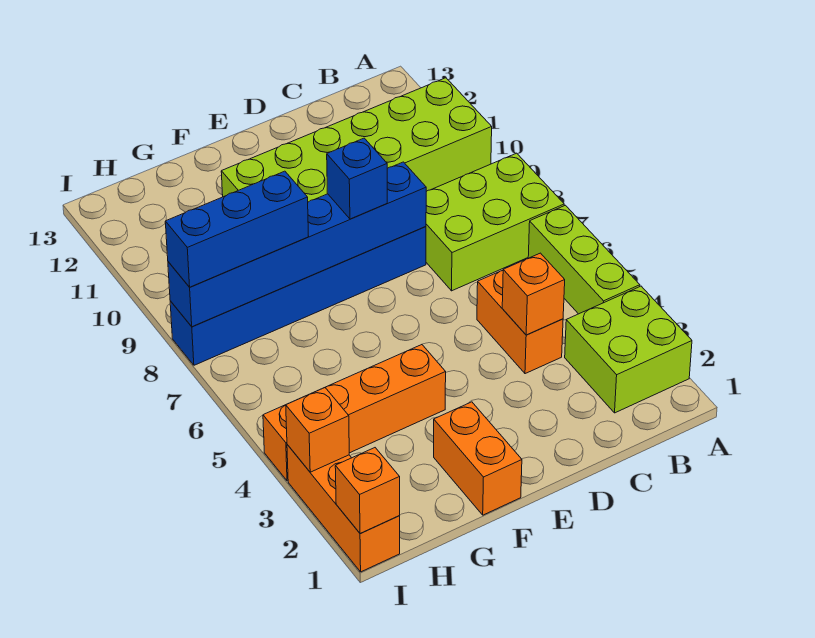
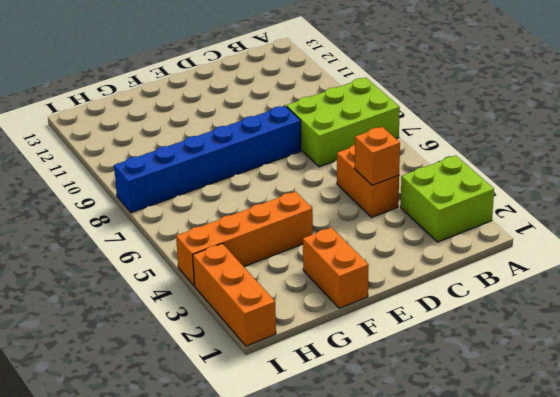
none -> lime 1x3 brick [528,205,640,314]
none -> lime 2x6 brick [221,78,492,202]
none -> blue 1x6 brick [168,162,426,327]

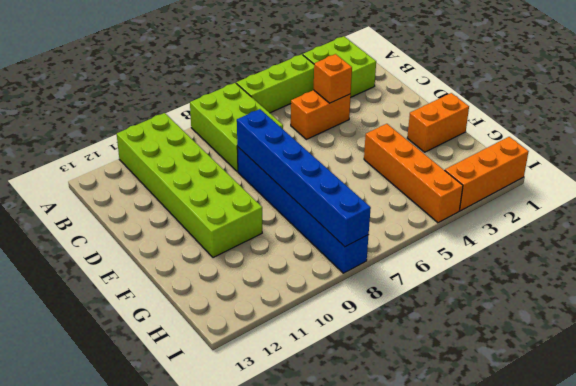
none -> orange 1x1 brick [335,448,400,534]
none -> orange 1x1 brick [286,388,349,472]
none -> blue 1x1 brick [327,138,387,219]

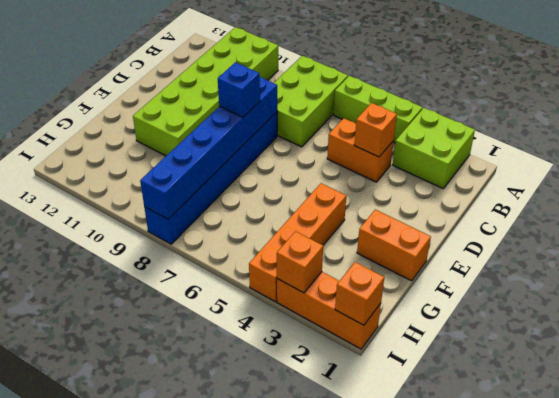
none -> blue 1x3 brick [165,171,309,287]

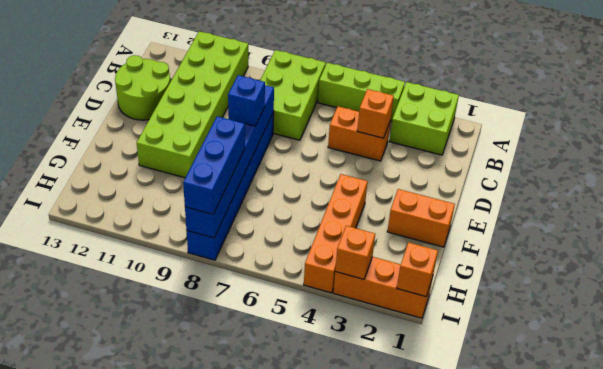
lime 2x2 round brick [115,55,170,120] -> none

